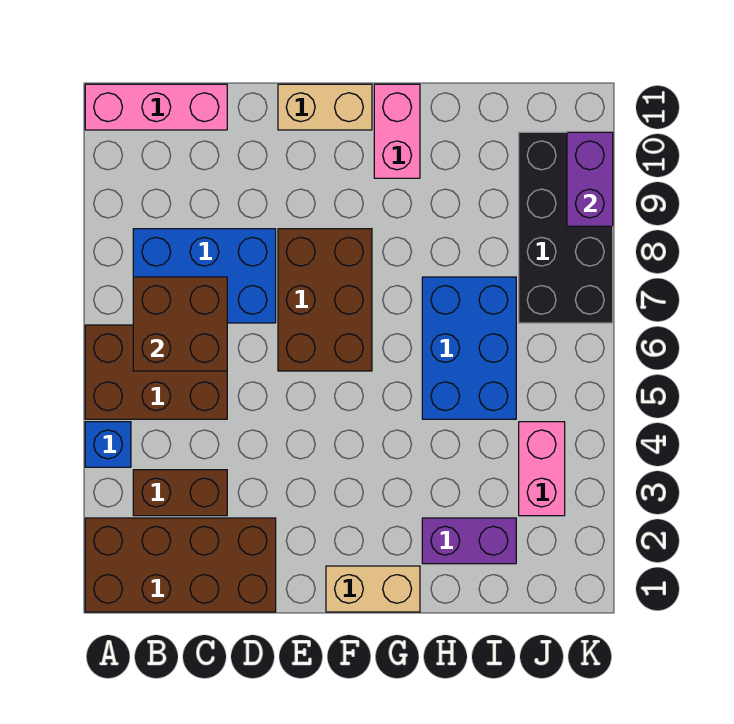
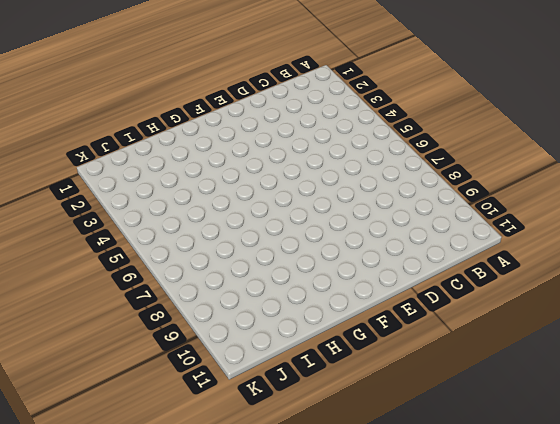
none -> brown 2x4 brick [85,518,276,612]
none -> blue 1x1 brick [85,422,131,467]
none -> brown 2x3 brick [85,325,227,419]

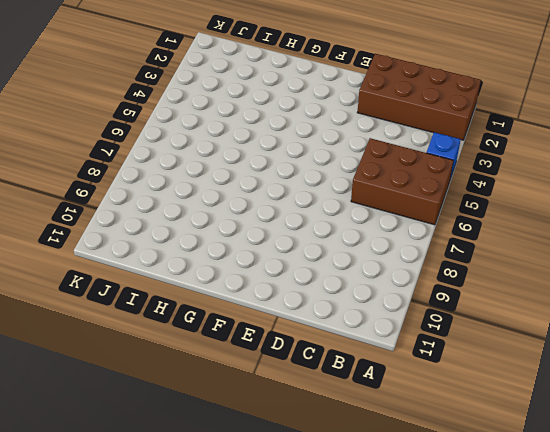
none -> pink 1x3 brick [85,84,227,130]
none -> brown 1x2 brick [133,470,227,516]
none -> blue 2x3 brick [133,229,276,323]

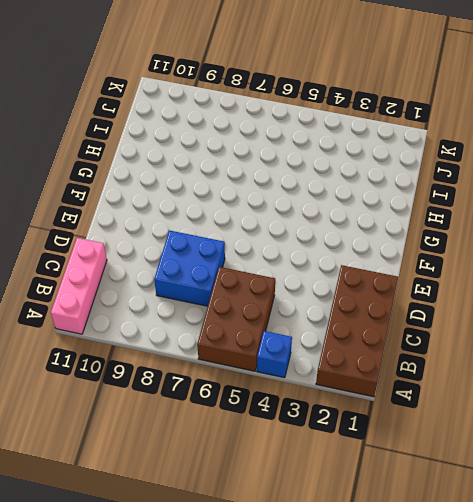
blue 2x2 brick [154,230,225,306] -> blue 2x3 brick [133,229,276,323]
none -> brown 1x2 brick [133,470,227,516]
none -> brown 2x3 brick [278,229,372,371]
none -> tan 1x2 brick [278,84,372,130]

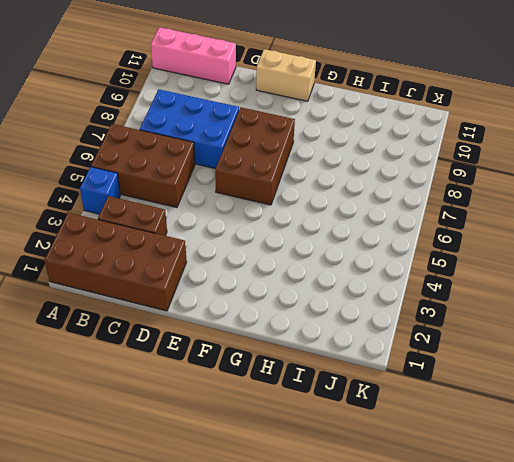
none -> tan 1x2 brick [326,566,420,612]
none -> pink 1x2 brick [374,84,420,178]
none -> purple 1x2 brick [422,518,516,564]

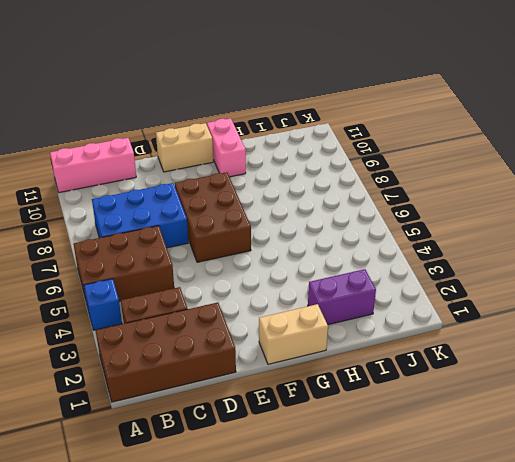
none -> blue 2x3 brick [422,277,516,419]
none -> pink 1x2 brick [519,422,565,516]
none -> black 2x4 brick [519,132,613,323]

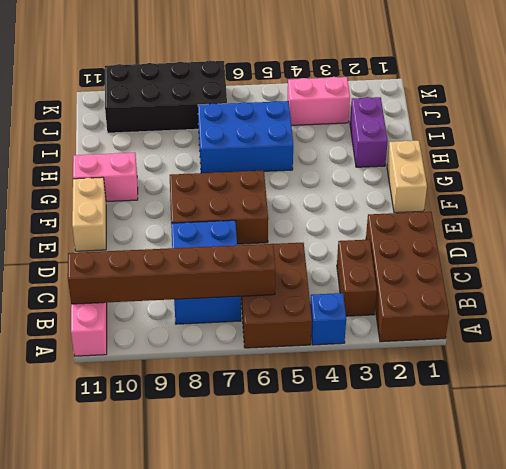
brown 1x6 brick [68,244,276,304] -> brown 2x2 brick [133,277,227,371]
none -> purple 1x2 brick [567,132,613,226]

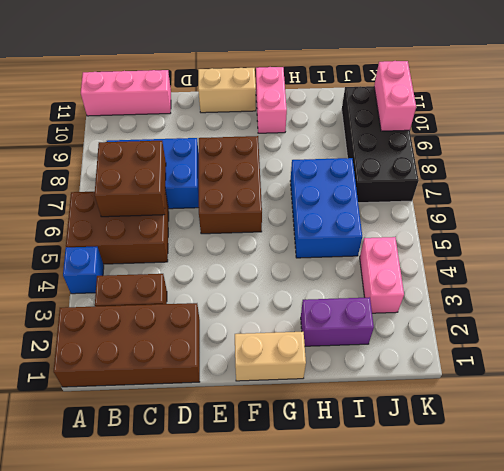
pink 1x2 brick [374,61,416,131] -> purple 1x2 brick [567,132,613,226]

